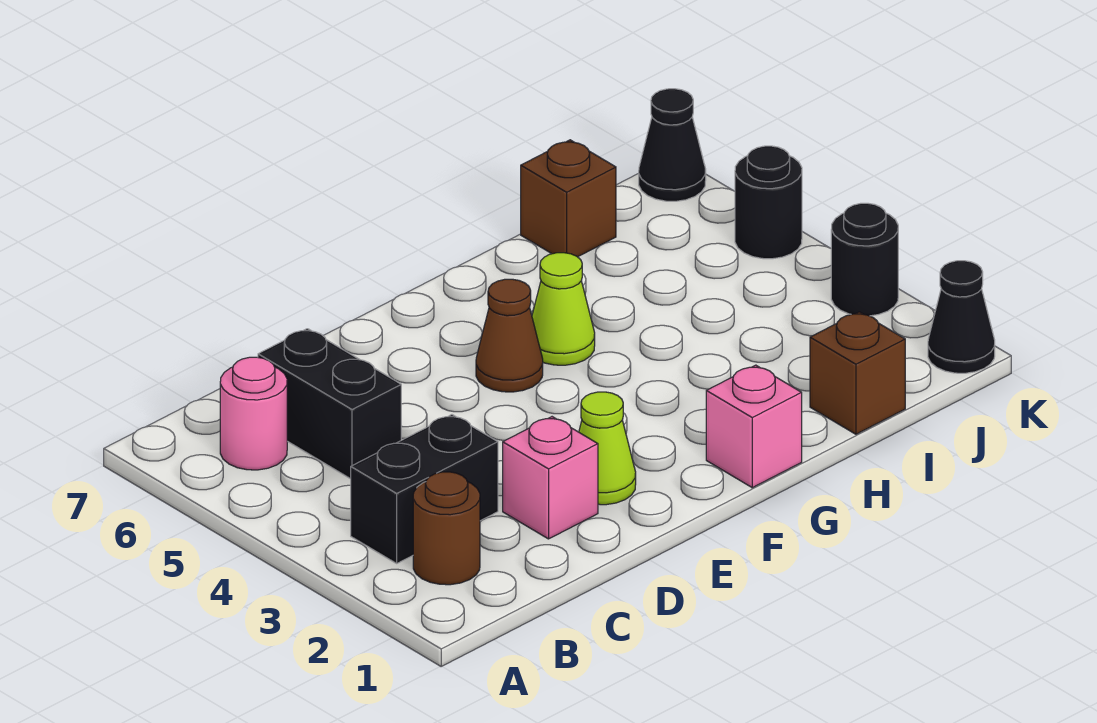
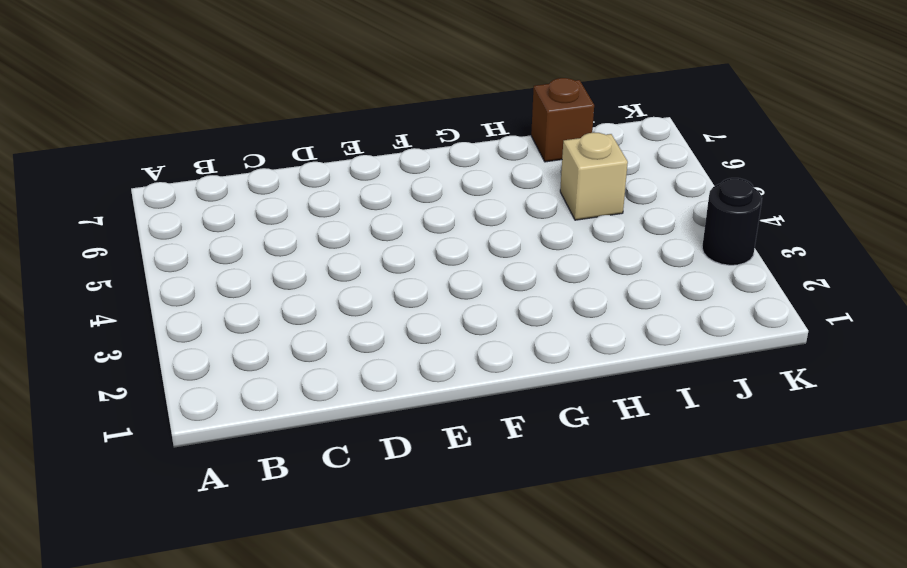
tan 1x1 brick [560,133,628,220] -> none
none -> brown 1x1 round brick [413,472,480,585]
none -> black 1x2 brick [351,415,498,563]
none -> pink 1x1 round brick [220,357,287,470]

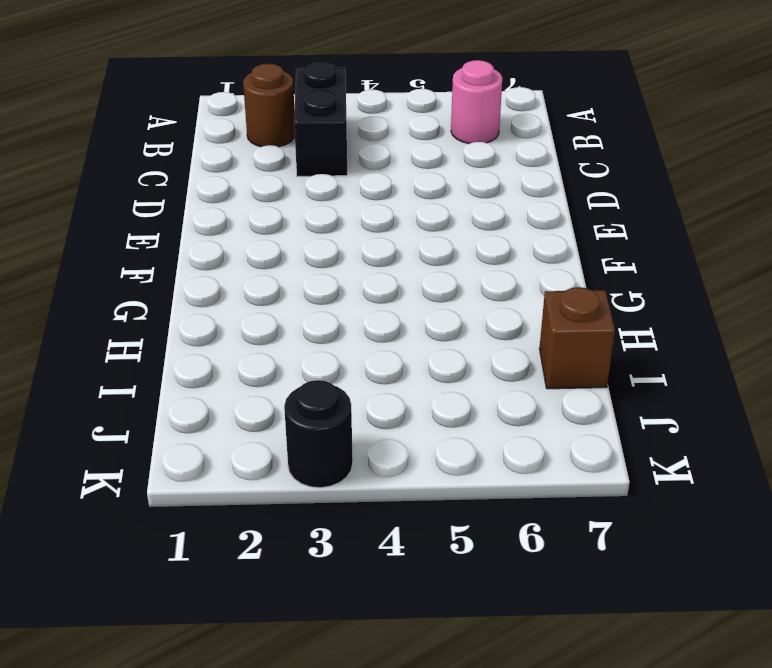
none -> black 1x2 brick [258,329,401,479]
none -> pink 1x1 brick [503,417,598,539]
none -> lime 1x1 cone [579,392,636,505]

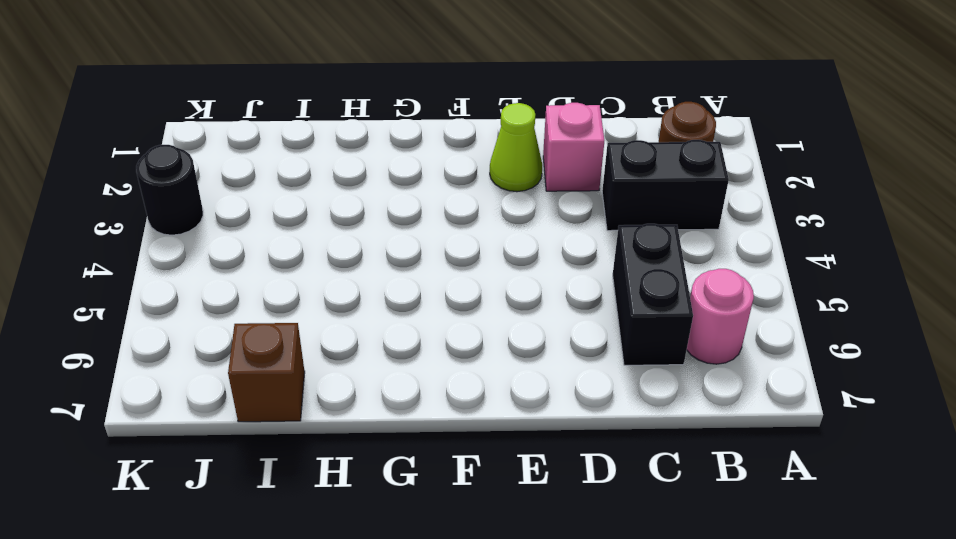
none -> brown 1x1 cone [476,279,543,392]
none -> pink 1x1 brick [706,365,802,488]
none -> lime 1x1 cone [532,253,595,365]

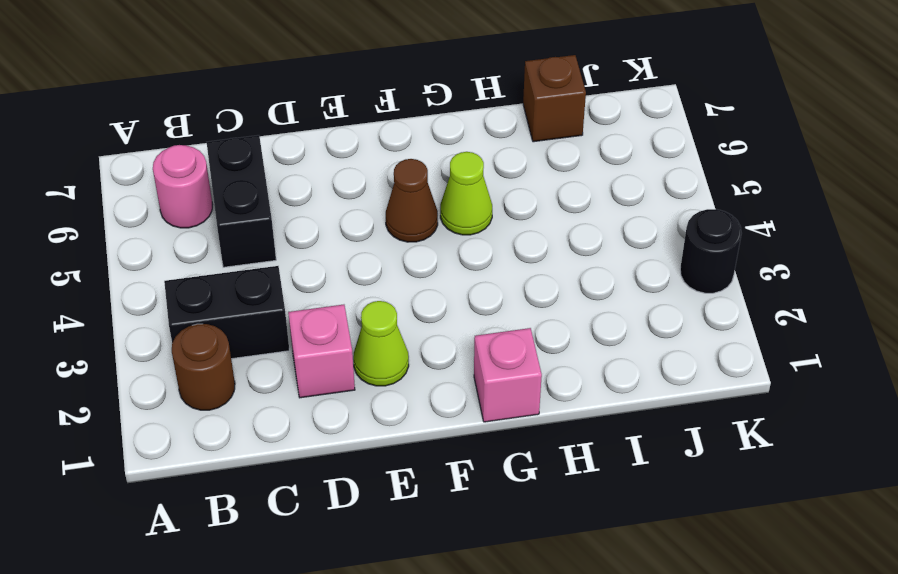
none -> brown 1x1 brick [810,312,905,434]
none -> black 1x1 cone [928,261,995,373]
none -> black 1x1 round brick [735,146,802,259]

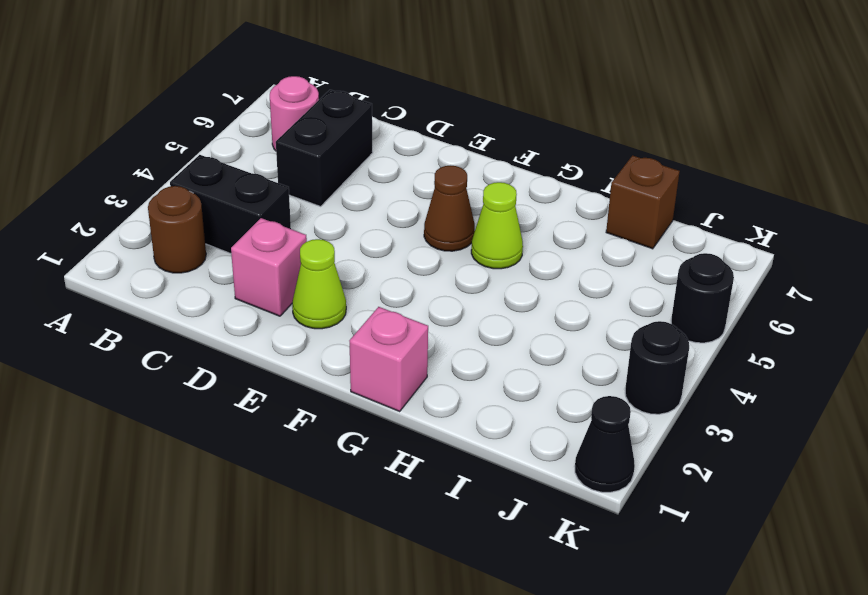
none -> brown 1x1 brick [810,312,905,434]
none -> black 1x1 cone [639,89,706,201]

